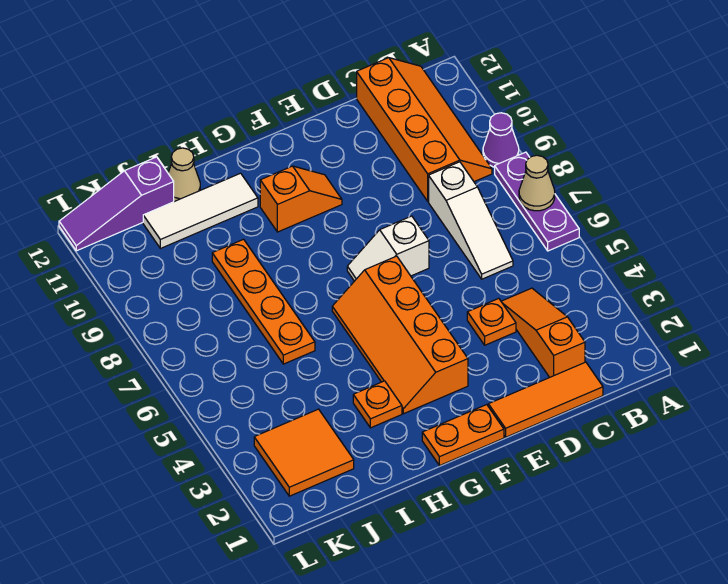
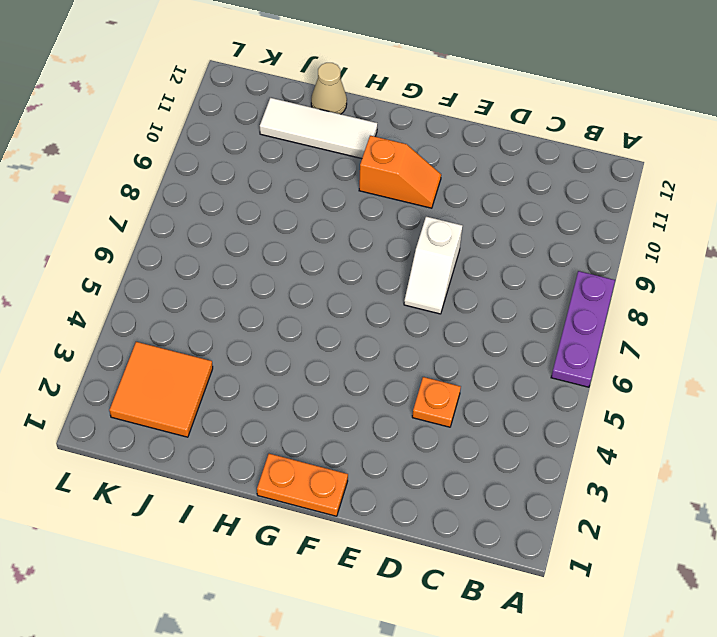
white 1x2 slope [404,217,463,314] -> white 1x2 slope turned to [347,216,429,281]
none -> purple 1x1 cone [483,113,519,167]
none -> orange 2x4 slope [357,58,492,201]
none -> orange 1x3 tile [488,362,603,437]

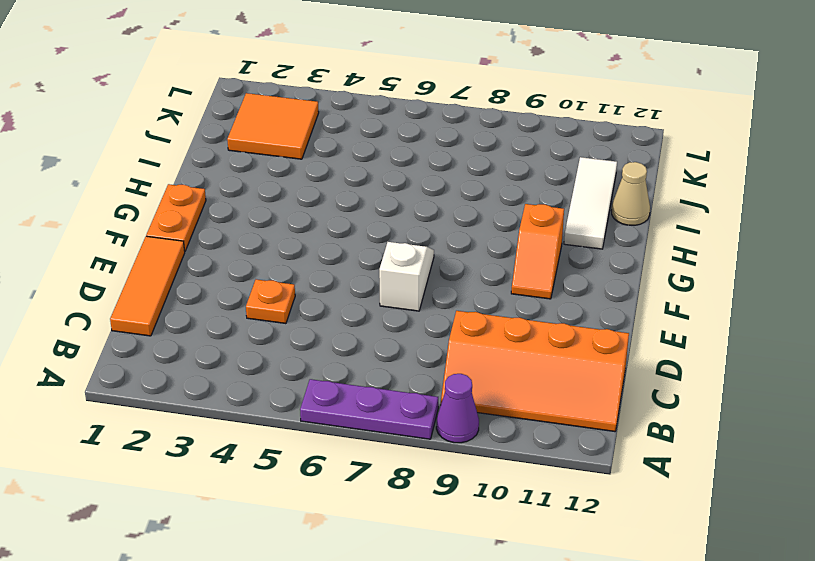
none -> orange 1x3 slope [501,288,585,377]
none -> white 1x3 slope [429,162,513,279]
none -> orange 2x4 slope [332,256,468,414]

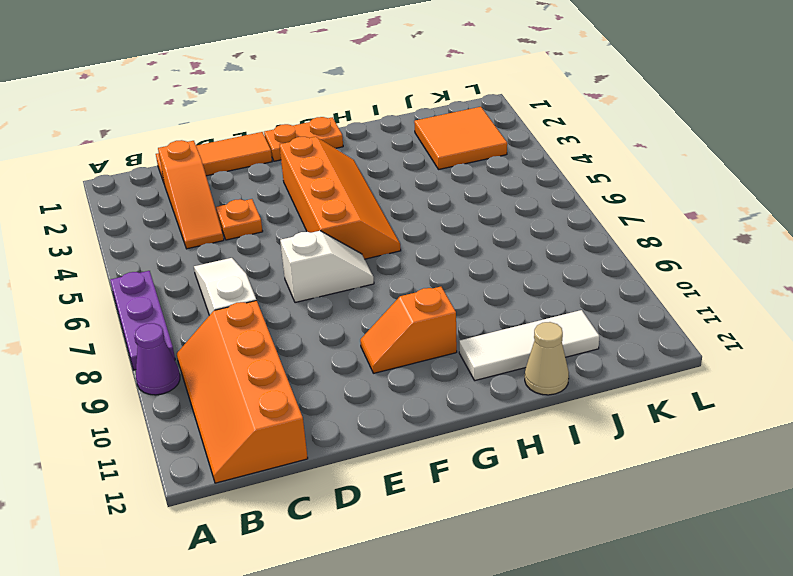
none -> orange 1x1 plate [353,381,402,428]
none -> orange 1x4 plate [212,239,315,364]
none -> purple 1x3 slope [59,157,174,251]

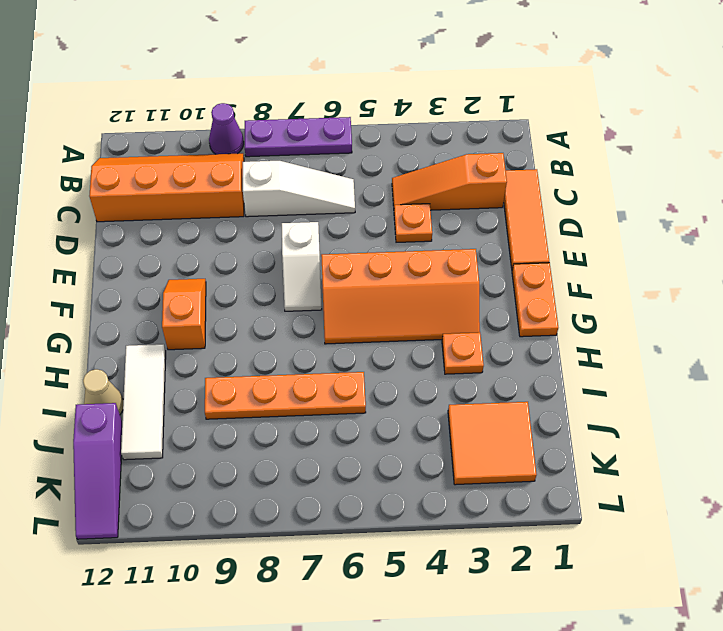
none -> tan 1x1 cone [519,155,555,211]

